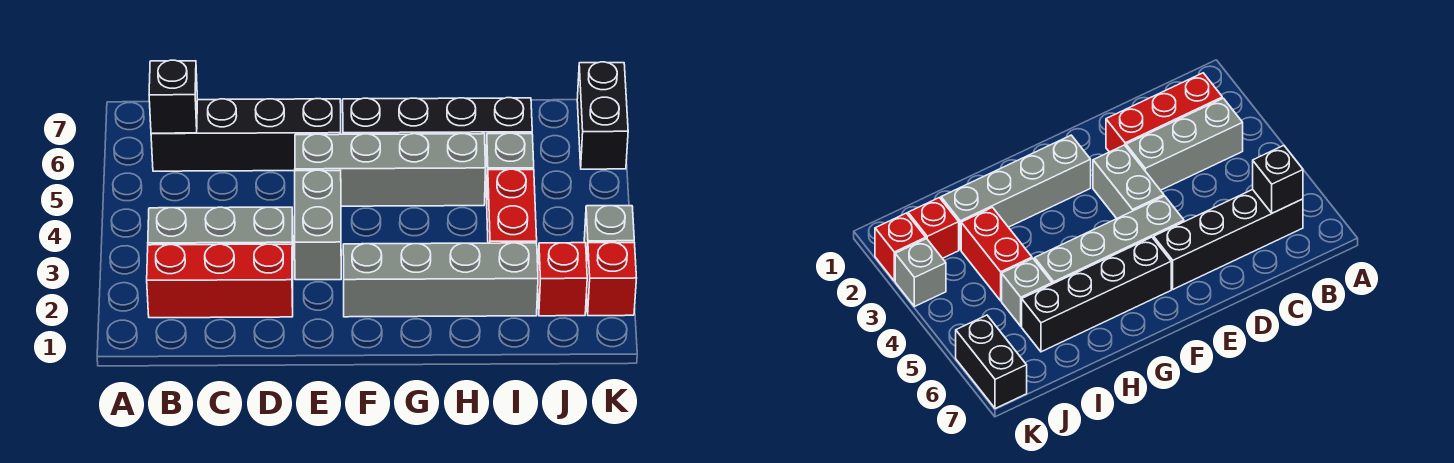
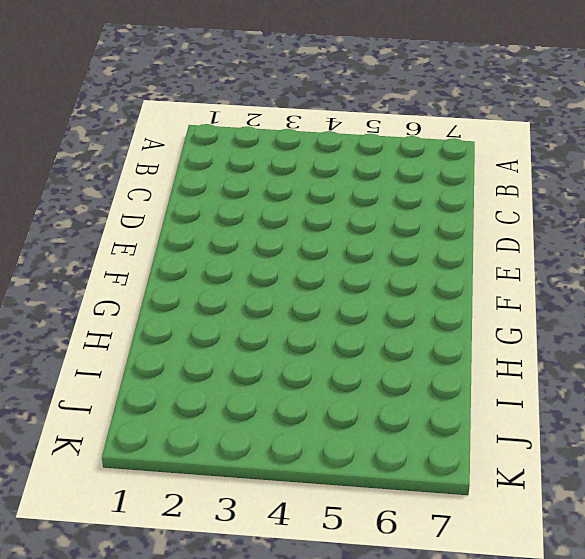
none -> red 1x3 brick [147,244,293,318]
none -> grey 1x3 brick [148,207,293,262]
none -> black 1x4 brick [151,99,341,171]

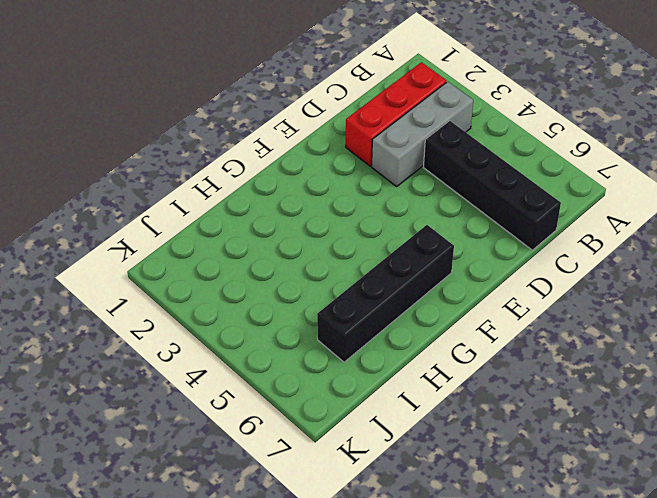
black 1x4 brick [423,121,561,250] -> black 1x4 brick turned to [151,99,341,171]
none -> grey 1x2 brick [295,170,341,280]
none -> grey 1x4 brick [295,134,486,206]
none -> grey 1x4 brick [343,243,538,317]

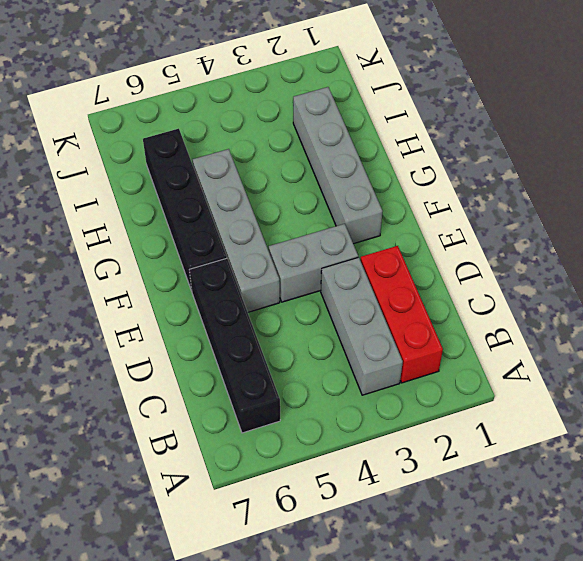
none -> red 1x2 brick [487,169,537,243]
none -> grey 1x1 brick [486,133,534,197]
none -> red 1x1 brick [538,243,587,316]

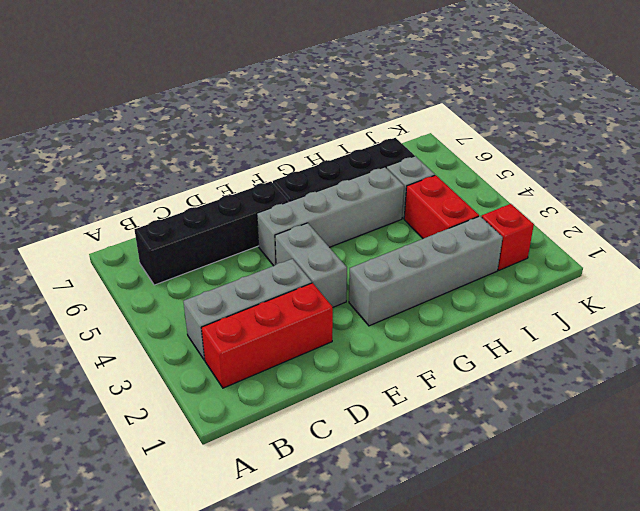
none -> red 1x1 brick [587,243,637,316]
none -> grey 1x1 brick [584,206,634,261]
none -> black 1x2 brick [577,62,628,169]

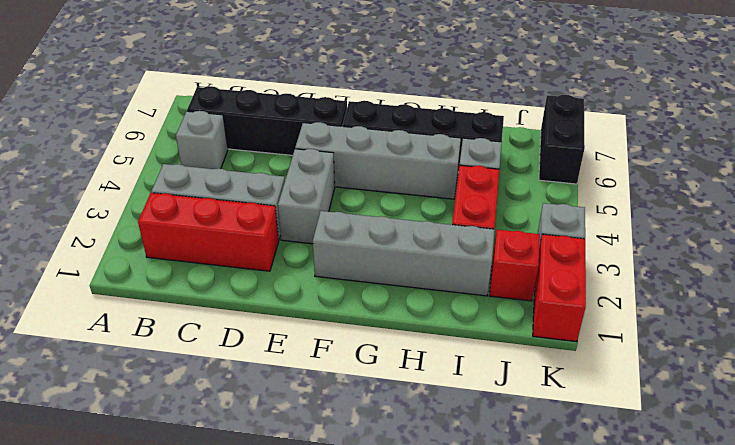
grey 1x1 brick [176,111,228,169] -> none
red 1x2 brick [533,234,586,342] -> red 1x1 brick [587,243,637,316]
none -> black 1x1 brick [149,60,197,133]

